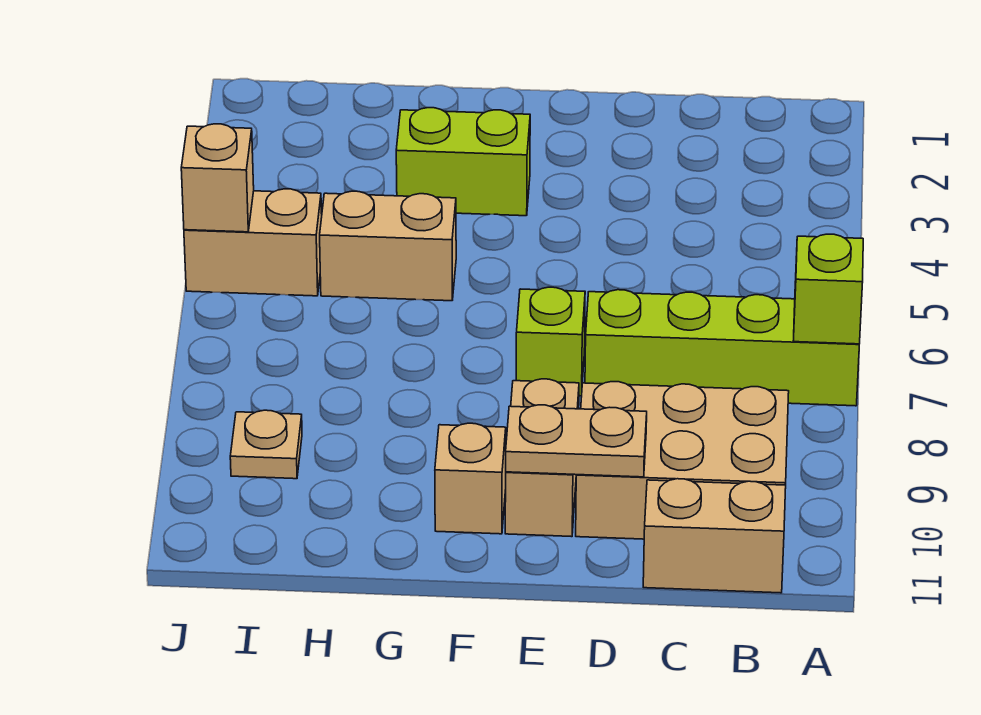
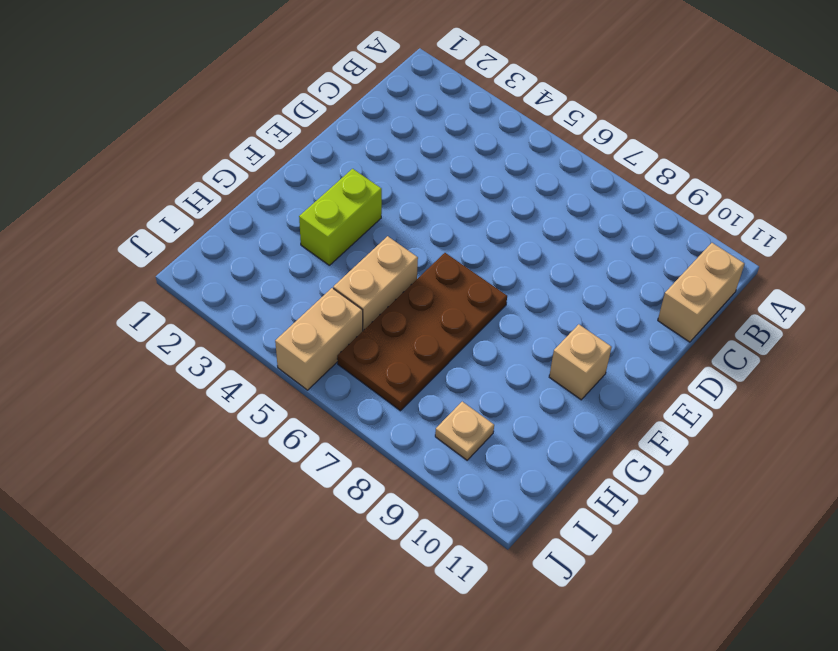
brown 2x4 plate [337,253,507,411] -> none
none -> lime 1x4 brick [585,290,859,406]
none -> tan 2x3 brick [576,382,789,539]
none -> lime 1x1 brick [516,287,585,396]

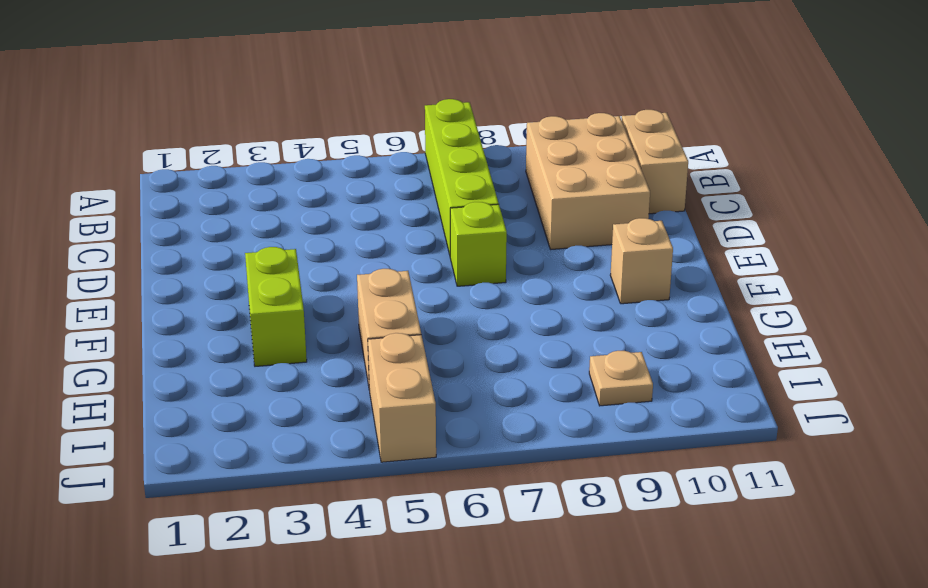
none -> tan 1x2 brick [505,379,579,537]
none -> lime 1x1 brick [793,234,863,344]
none -> tan 1x2 plate [506,405,647,477]

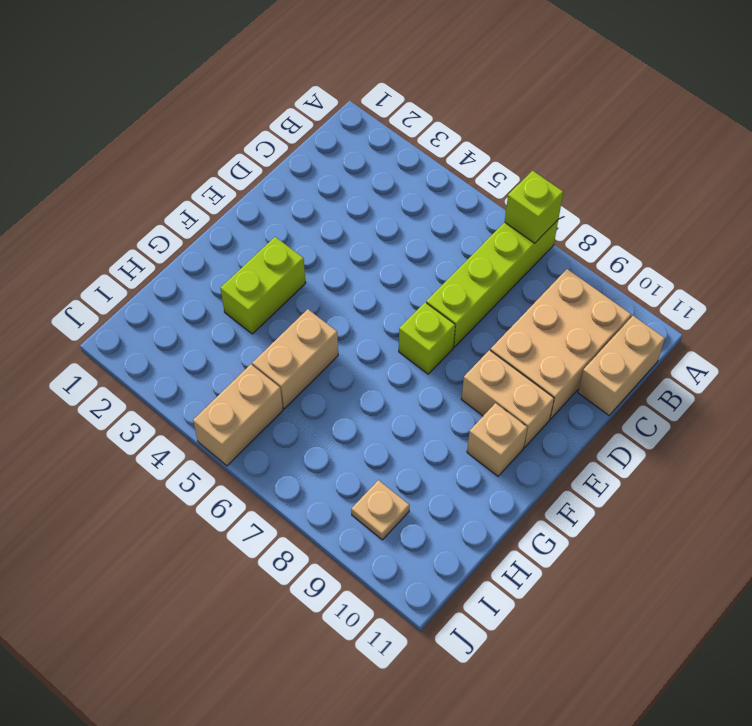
none -> tan 1x2 plate [506,405,647,477]
none -> tan 1x1 brick [181,124,254,232]

